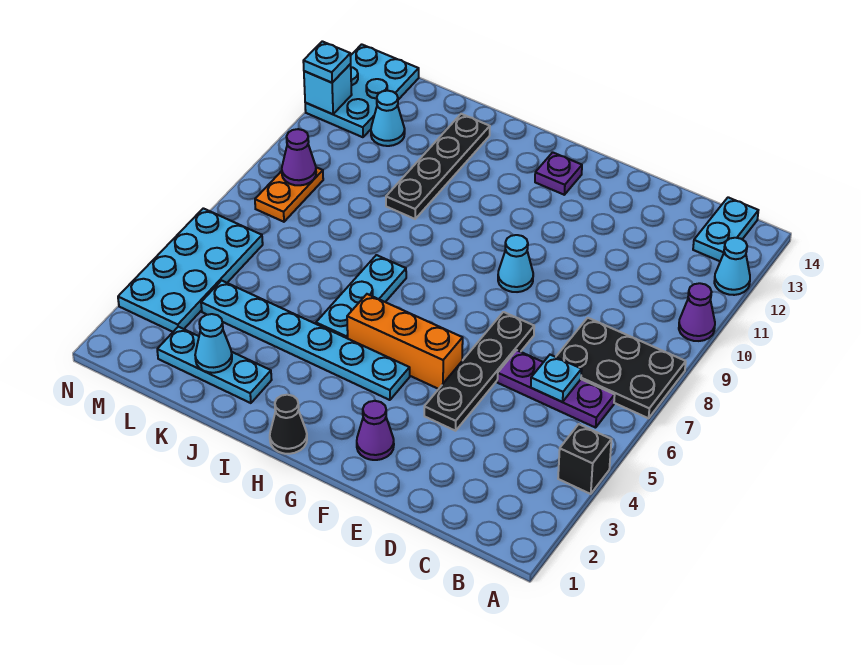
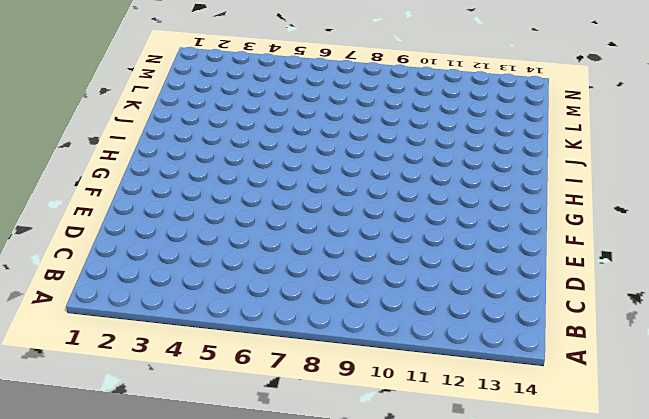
none -> black 1x1 brick [558,424,611,494]
none -> black 2x3 plate [556,318,686,418]
none -> purple 1x1 cone [679,283,715,341]

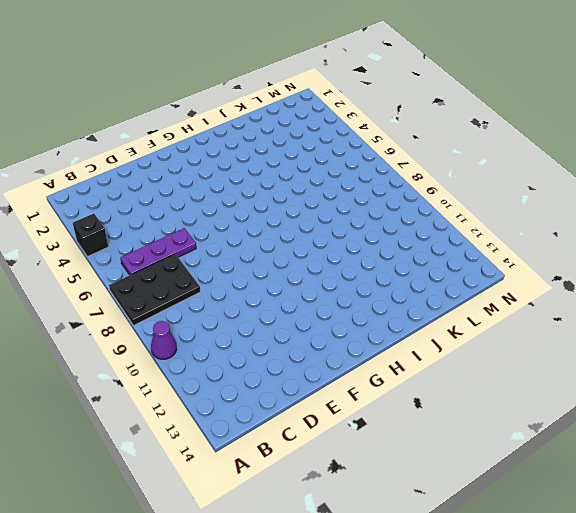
none -> cyan 1x1 cone [714,238,750,295]
none -> cyan 1x2 plate [693,197,758,261]
none -> black 1x4 plate [424,312,534,431]

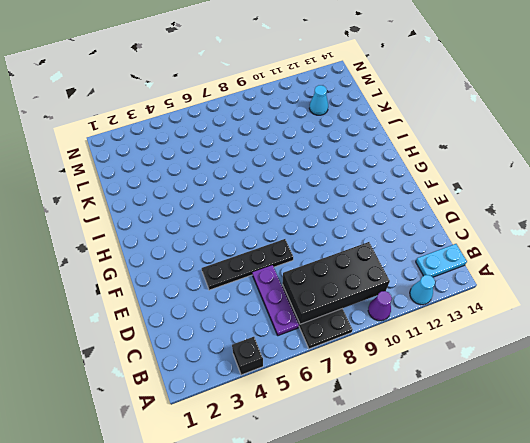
black 2x4 brick [282,242,390,324] -> none
none -> purple 1x1 cone [357,401,394,460]
none -> orange 1x3 brick [347,294,463,389]
none -> cyan 1x1 cone [498,235,533,292]

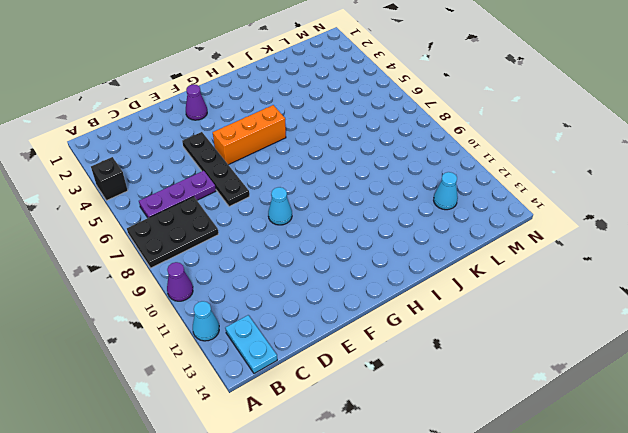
none -> cyan 1x6 plate [201,281,410,400]
none -> purple 1x1 plate [535,152,582,195]
none -> black 1x1 cone [270,395,307,454]

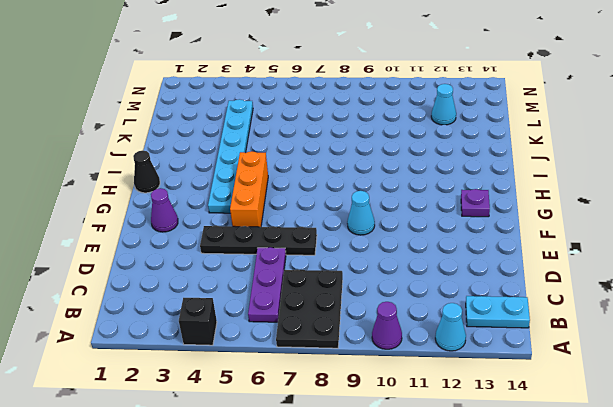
none -> cyan 1x3 plate [316,255,406,338]
none -> cyan 1x3 plate [157,327,272,403]
none -> black 1x4 plate [386,114,490,219]

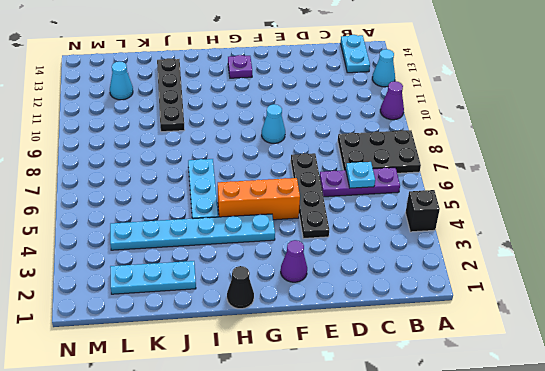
none -> cyan 2x4 plate [118,208,263,332]
none -> orange 1x2 plate [255,167,323,222]
none -> cyan 2x3 plate [305,44,419,137]

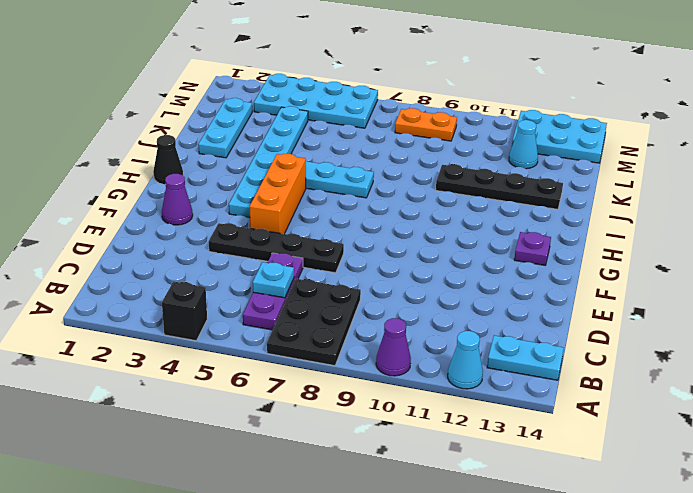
none -> cyan 1x1 cone [498,235,533,292]
none -> cyan 1x1 cone [195,314,232,373]
none -> purple 1x1 cone [282,129,316,185]

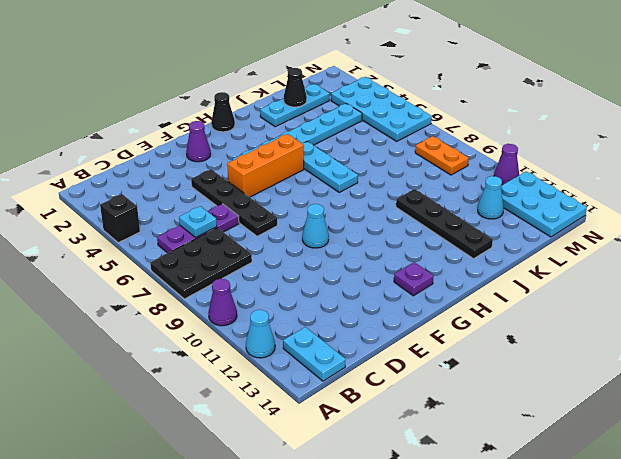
black 1x1 cone [284,68,307,107] -> cyan 1x1 cone [195,314,232,373]
purple 1x1 cone [494,144,519,185] -> purple 1x1 cone moved to [282,129,316,185]
none -> cyan 1x1 brick [304,64,352,114]
none -> cyan 1x1 plate [303,41,351,83]

